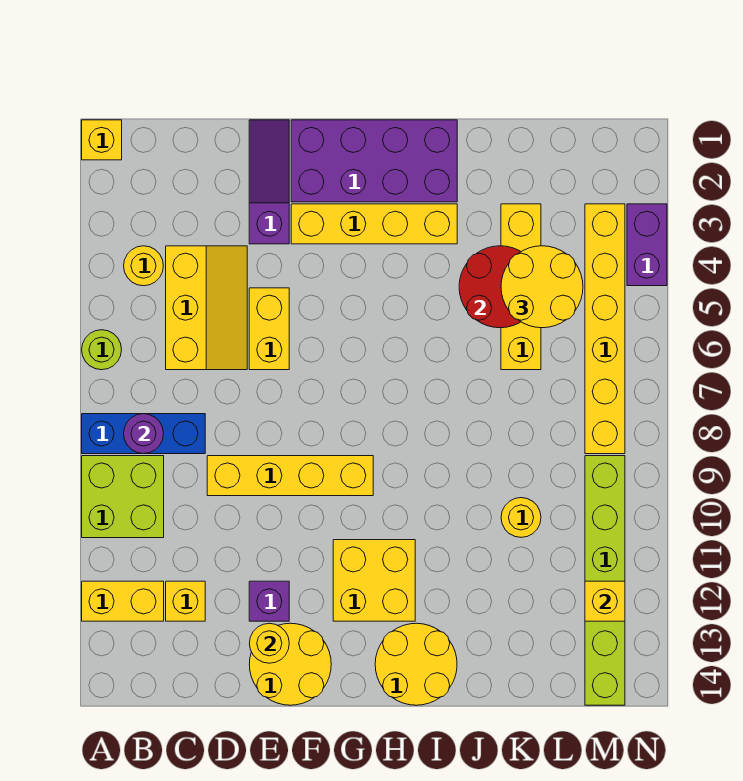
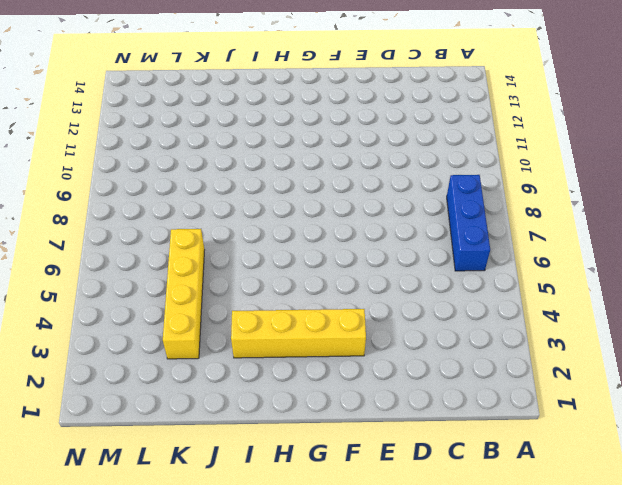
blue 1x3 brick [447,175,490,271] -> blue 1x3 brick turned to [82,414,205,454]
none -> yellow 1x1 brick [82,120,122,160]
none -> lime 1x1 round brick [82,330,122,370]
none -> lime 2x2 brick [82,456,164,538]

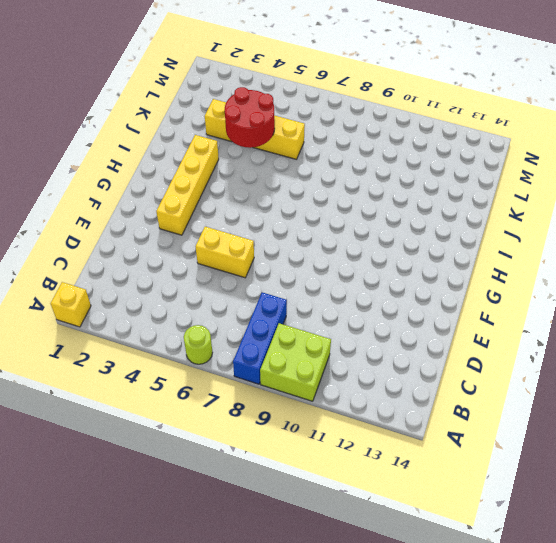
none -> yellow 1x2 brick [82,581,164,621]
none -> yellow 1x1 round brick [124,246,163,286]
none -> yellow 2x3 slope [166,246,247,370]

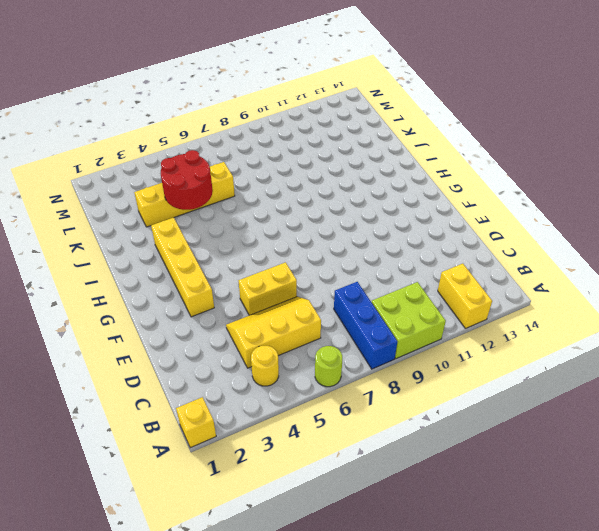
none -> yellow 1x1 brick [166,581,205,621]
none -> yellow 1x4 brick [207,456,373,496]
none -> purple 1x3 slope [249,120,289,244]

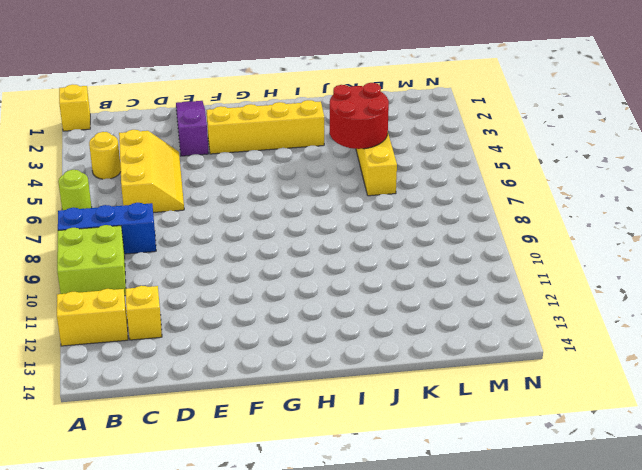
none -> yellow 1x4 brick [207,456,373,496]
none -> yellow 1x2 brick [249,288,289,370]
none -> purple 1x1 brick [249,581,289,621]

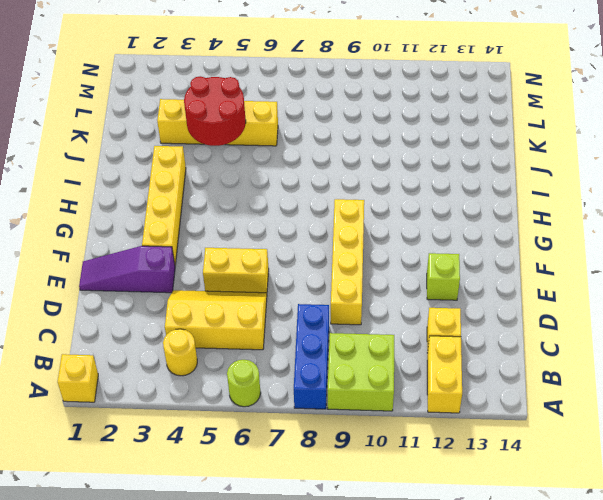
lime 1x1 brick [427,253,460,300] -> purple 1x1 brick [249,581,289,621]
none -> yellow 2x2 round brick [249,623,331,705]
none -> purple 2x4 brick [291,120,457,202]
none -> yellow 2x2 brick [333,540,415,621]

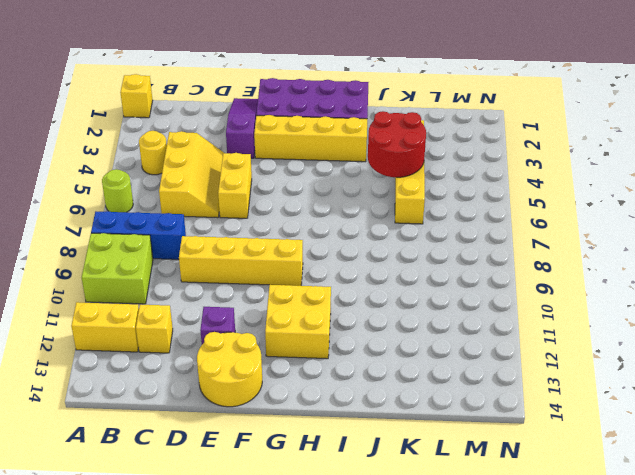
none -> yellow 2x2 round brick [375,623,457,705]
none -> yellow 1x1 round brick [501,498,541,537]
none -> yellow 1x6 brick [585,204,625,454]

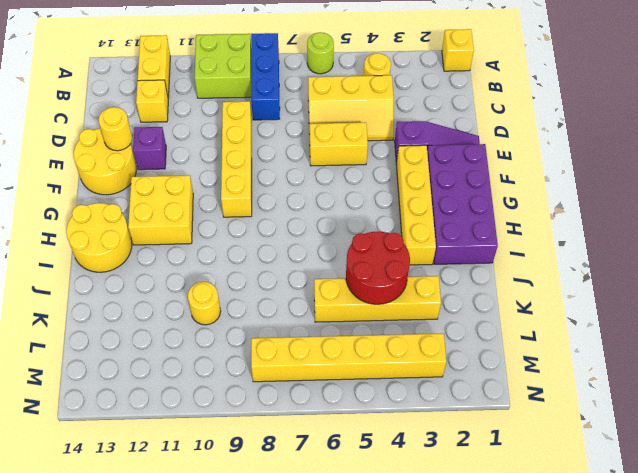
none -> lime 1x6 brick [585,456,625,705]
none -> purple 1x2 brick [627,204,667,286]
none -> purple 1x1 round brick [124,414,163,454]

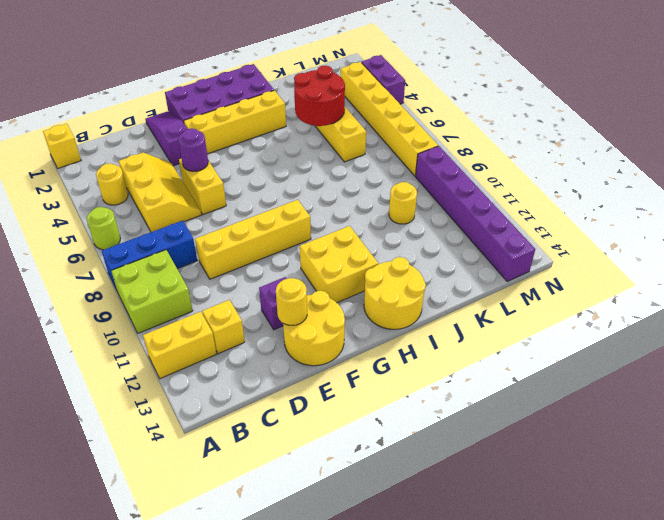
purple 1x1 round brick [178,128,208,171] -> purple 1x1 round brick moved to [124,414,163,454]
purple 1x6 brick [415,146,535,281] -> lime 1x6 brick [585,456,625,705]
none -> yellow 1x1 brick [585,581,625,621]
none -> yellow 2x2 round brick [501,246,583,328]

